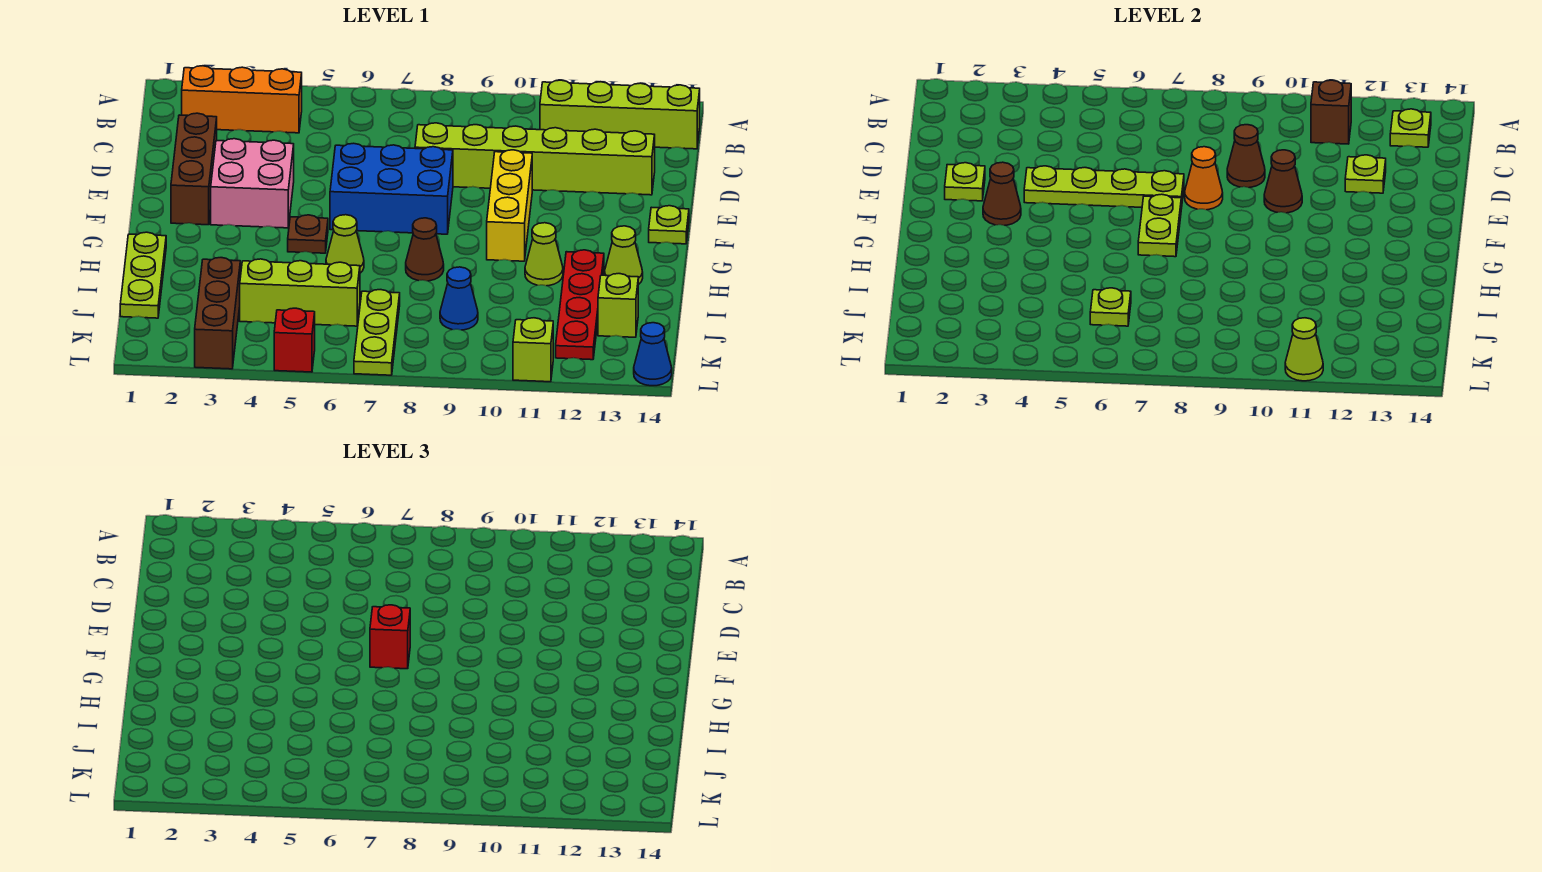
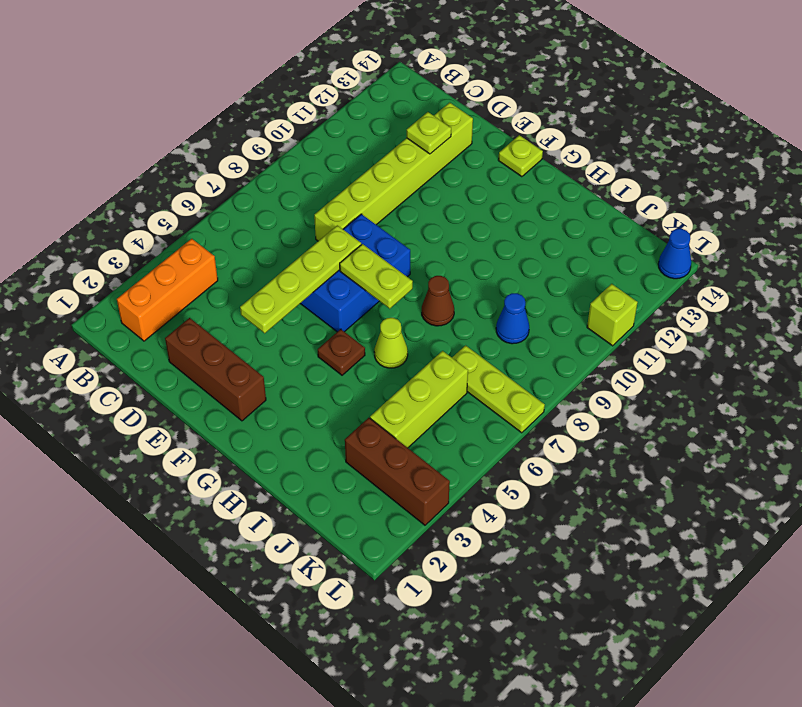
none -> lime 1x4 brick [540,80,700,149]
none -> pink 2x2 brick [211,139,294,228]
none -> yellow 1x3 brick [487,150,532,261]
none -> lime 1x3 plate [120,232,166,318]

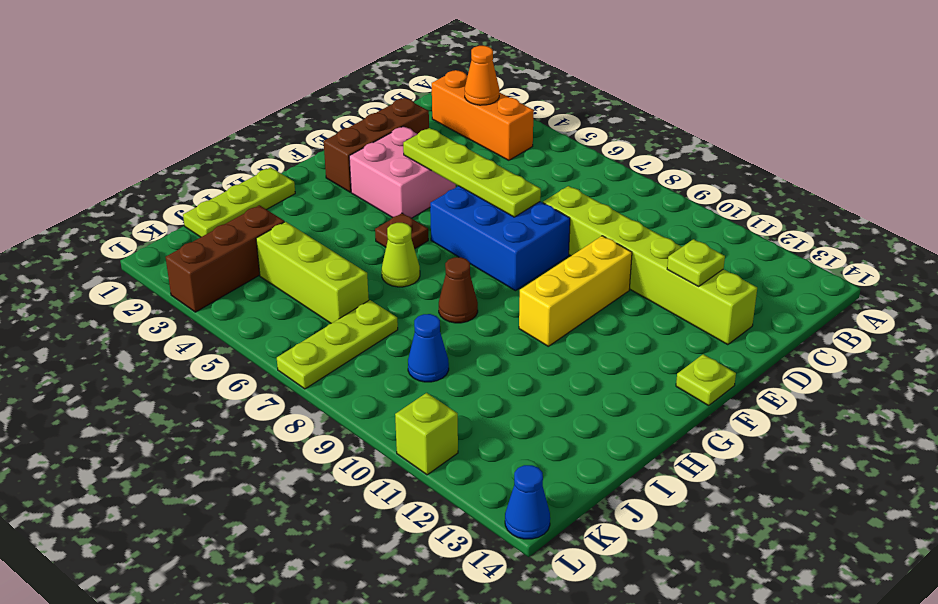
orange 1x1 cone [465,46,499,105] -> orange 1x1 cone moved to [1185,147,1223,210]
none -> lime 1x4 brick [540,80,700,149]
none -> lime 1x1 cone [525,223,563,286]
none -> red 1x4 plate [556,250,604,360]
none -> lime 1x1 cone [605,226,643,285]

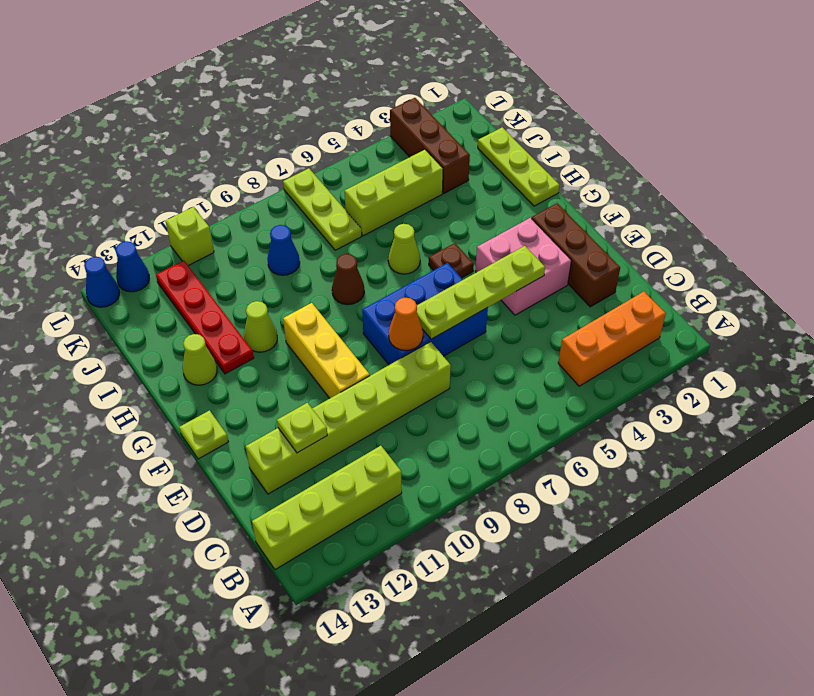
blue 1x1 cone [115,241,149,292] -> none
none -> lime 1x1 brick [598,274,638,337]
none -> red 1x1 brick [274,308,315,372]
none -> brown 1x1 brick [1311,80,1351,144]
none -> lime 1x1 plate [1390,109,1431,147]

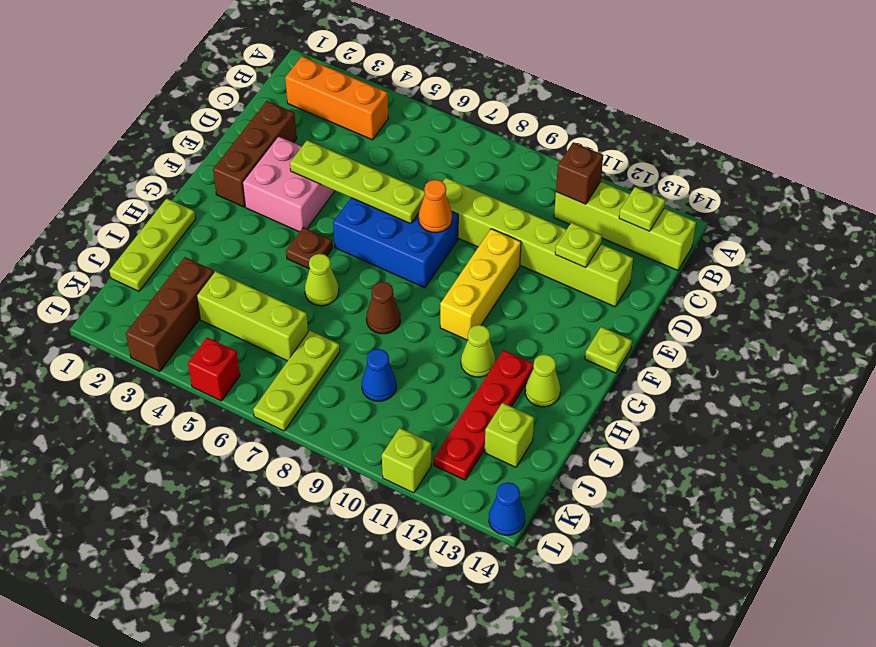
none -> brown 1x1 cone [1227,125,1265,188]
none -> lime 1x1 plate [945,163,985,201]
none -> brown 1x1 cone [1264,150,1302,213]
none -> brown 1x1 cone [983,162,1021,225]

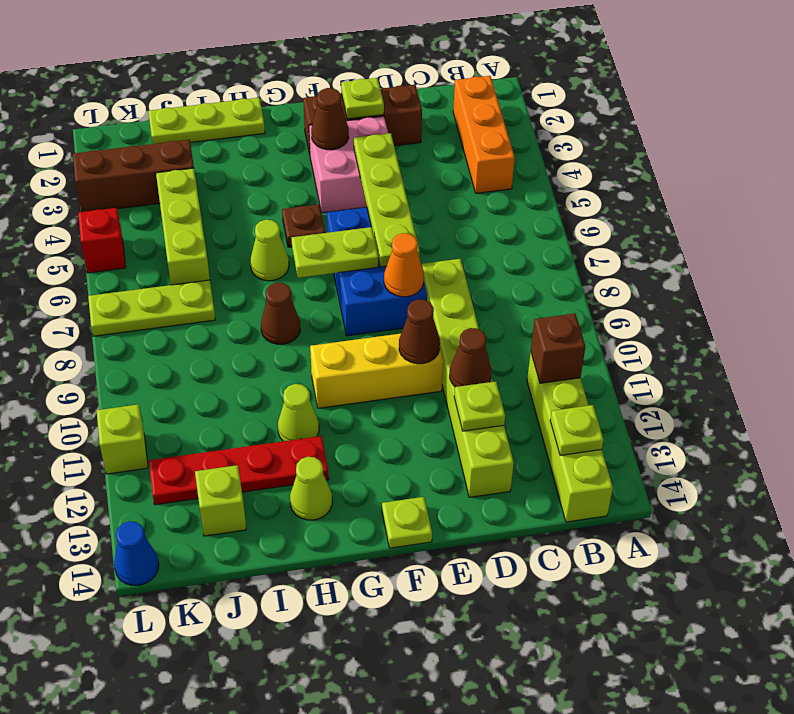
brown 1x1 cone [450,328,491,387] -> brown 1x1 cone moved to [1227,125,1265,188]
none -> blue 1x1 cone [440,267,478,330]
none -> lime 1x1 plate [1090,288,1131,326]
none -> lime 1x1 cone [1285,318,1323,381]
none -> red 1x1 brick [370,605,410,669]

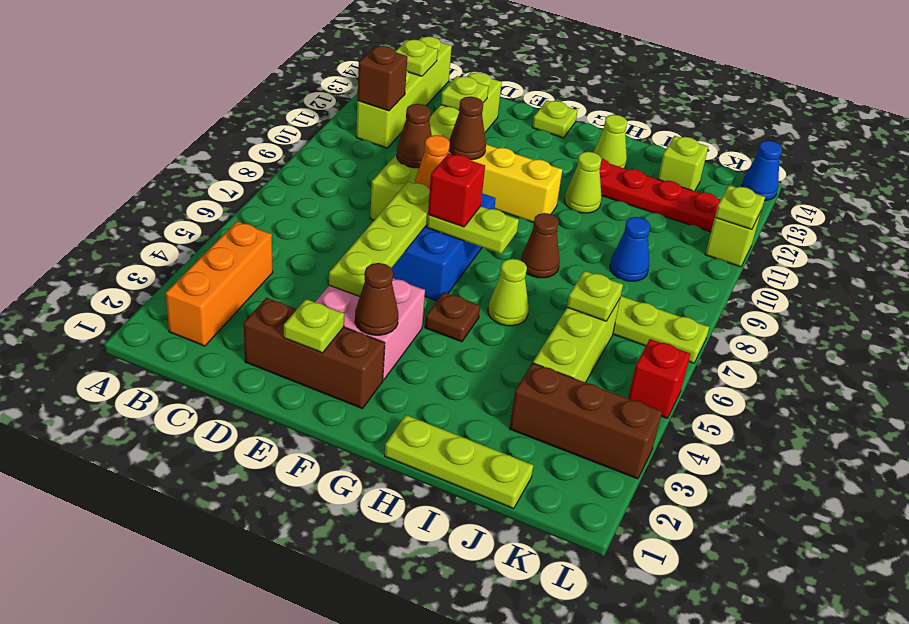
lime 1x1 plate [715,185,765,230] -> lime 1x1 cone [1285,318,1323,381]

